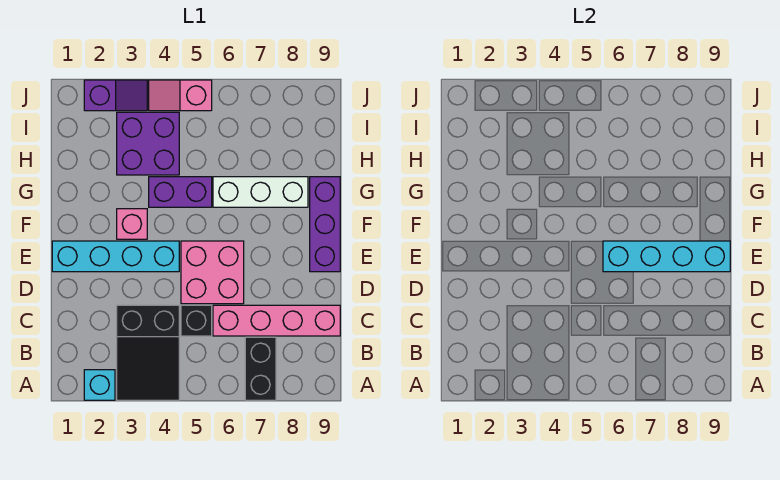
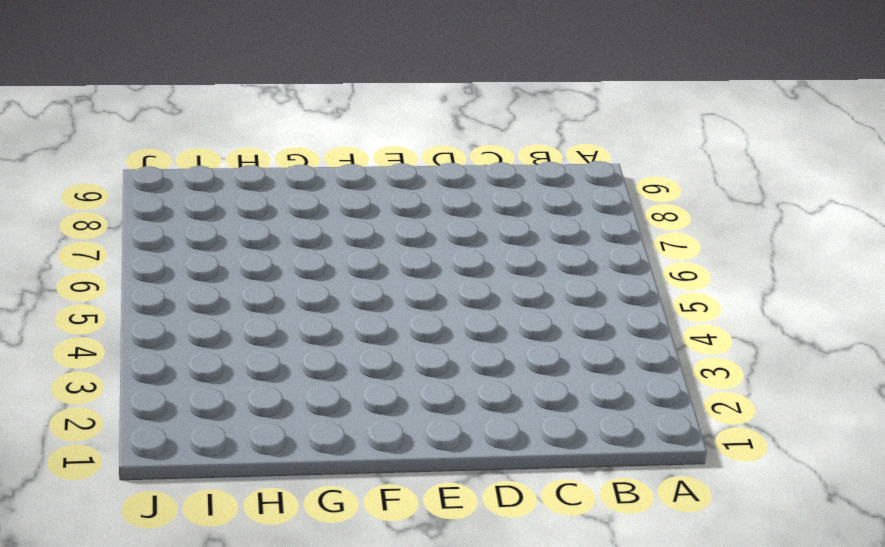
none -> cyan 1x1 brick [84,370,115,400]
none -> black 2x3 slope [117,305,179,400]
none -> black 1x2 brick [245,337,276,400]

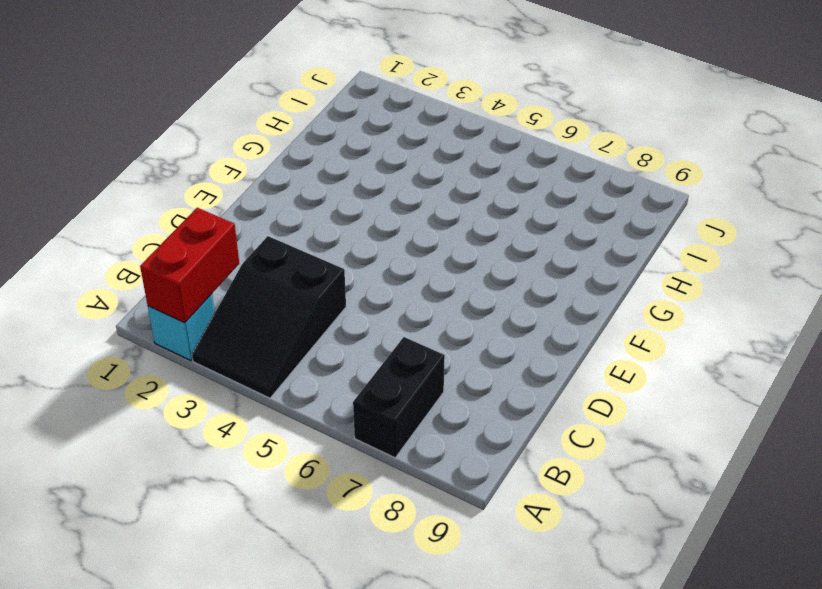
red 1x2 brick [140,208,239,323] -> none
none -> black 1x1 brick [181,305,212,336]
none -> pink 1x4 brick [213,305,340,336]
none -> pink 2x2 brick [181,241,244,304]

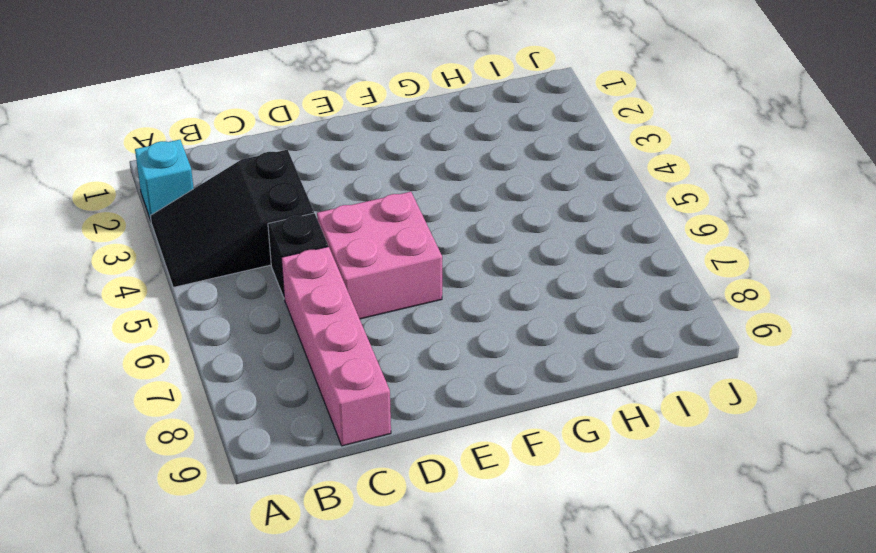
none -> black 1x2 brick [245,337,276,400]
none -> cyan 1x4 brick [52,241,179,272]
none -> purple 1x3 brick [310,177,340,272]

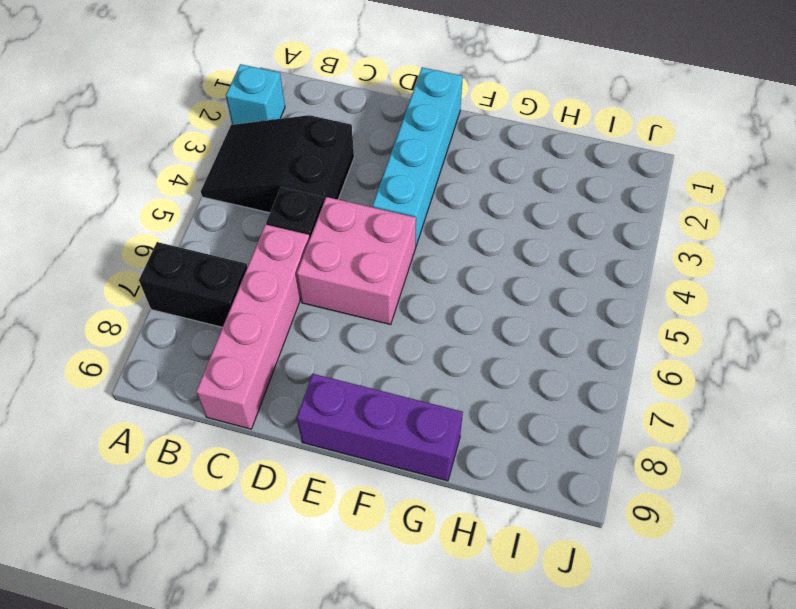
none -> pink 1x1 brick [117,209,147,239]
none -> purple 1x2 brick [149,177,212,207]
none -> white 1x3 brick [213,177,308,207]

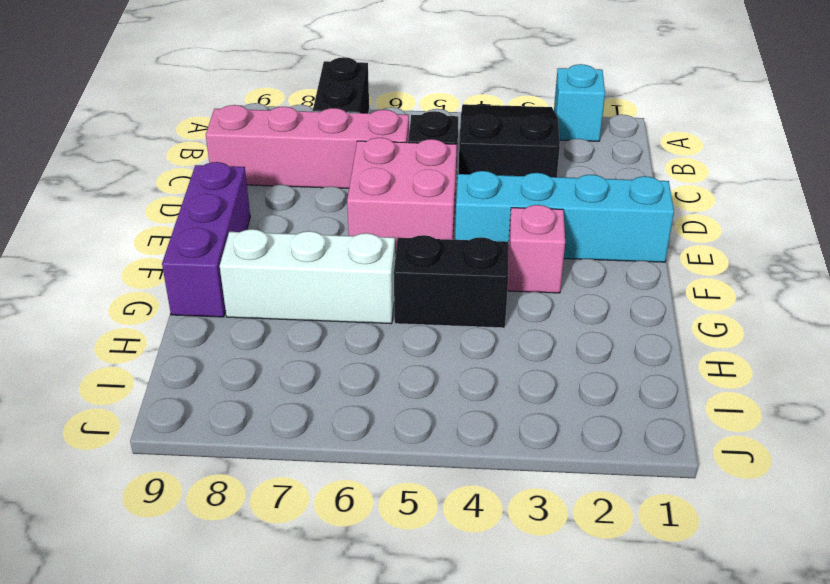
black 1x2 brick [394,235,508,328] -> purple 1x2 brick [149,177,212,207]
none -> purple 2x2 brick [117,112,179,175]
none -> purple 1x2 slope [84,80,147,111]
none -> pink 1x2 slope [149,80,212,111]

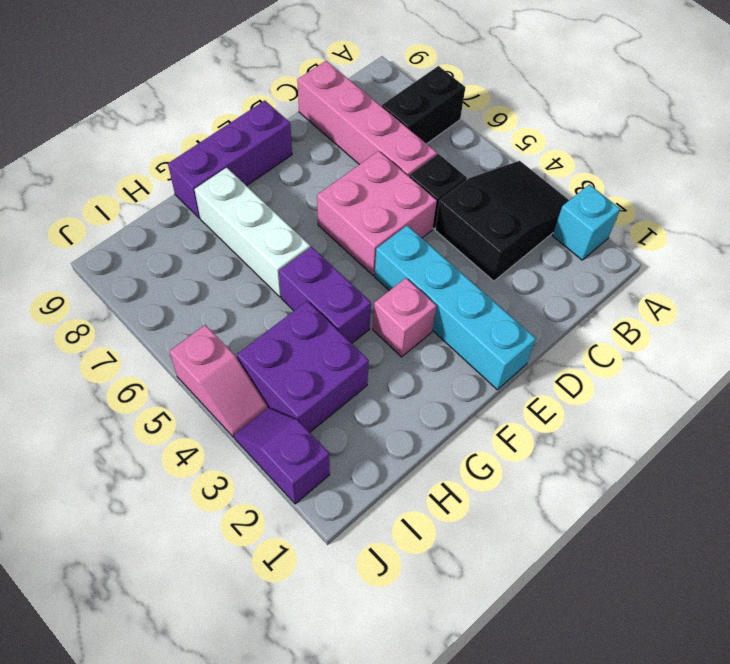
none -> cyan 1x4 brick [603,241,730,272]

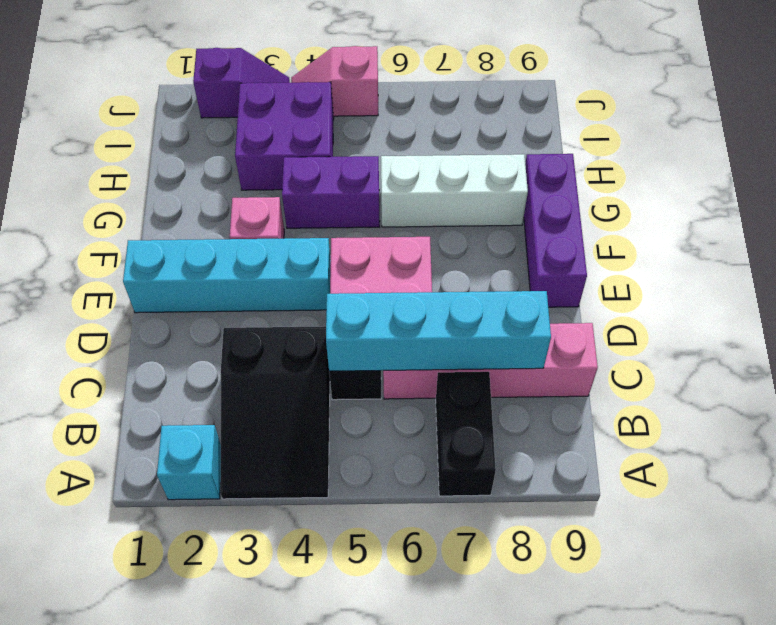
cyan 1x4 brick [326,291,551,371] -> cyan 1x4 brick moved to [603,241,730,272]

